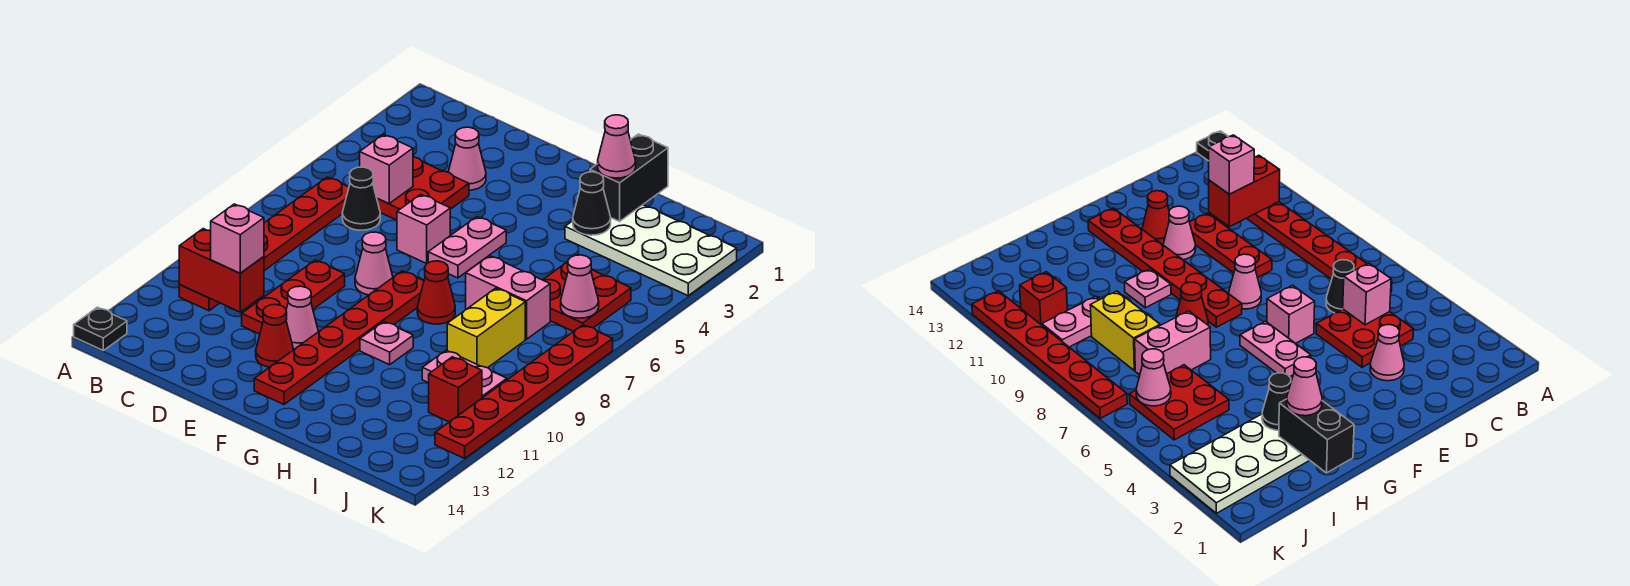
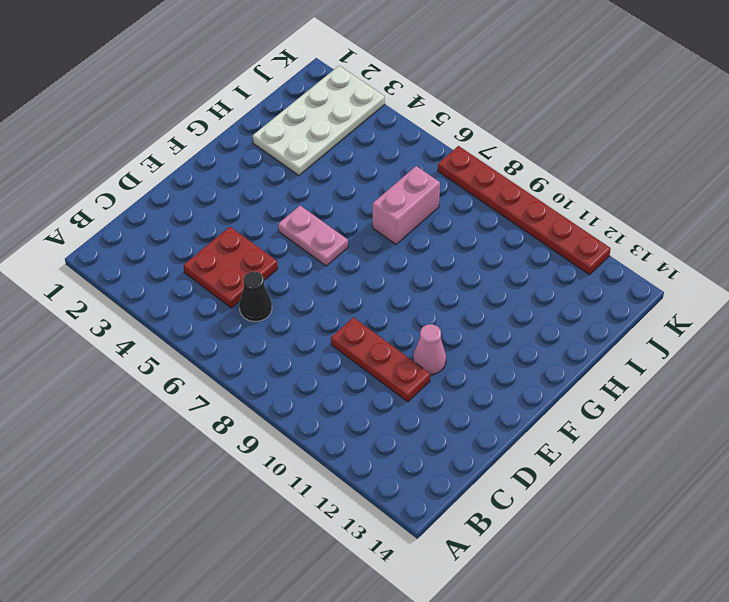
none -> black 1x1 plate [74,307,127,350]
none -> red 1x6 plate [179,177,349,311]
none -> pink 1x1 cone [448,127,486,190]

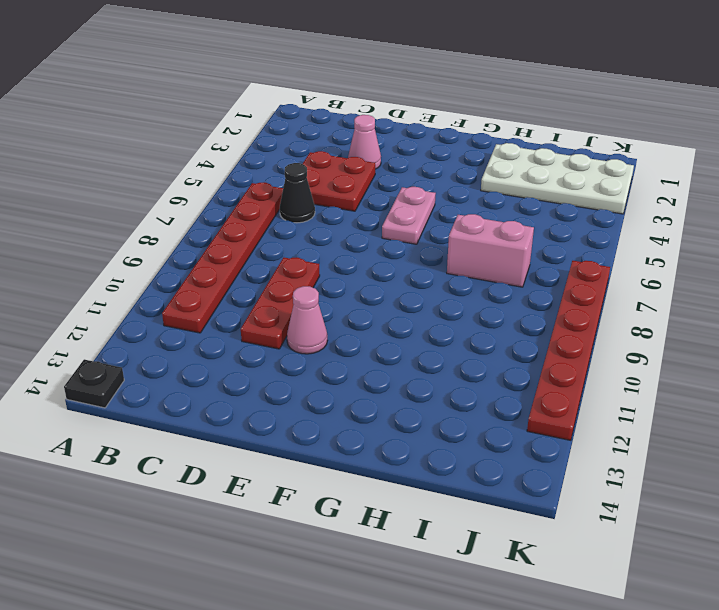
none -> pink 1x1 brick [397,194,450,264]
none -> pink 1x1 cone [355,232,393,295]
none -> red 1x1 cone [256,305,293,367]

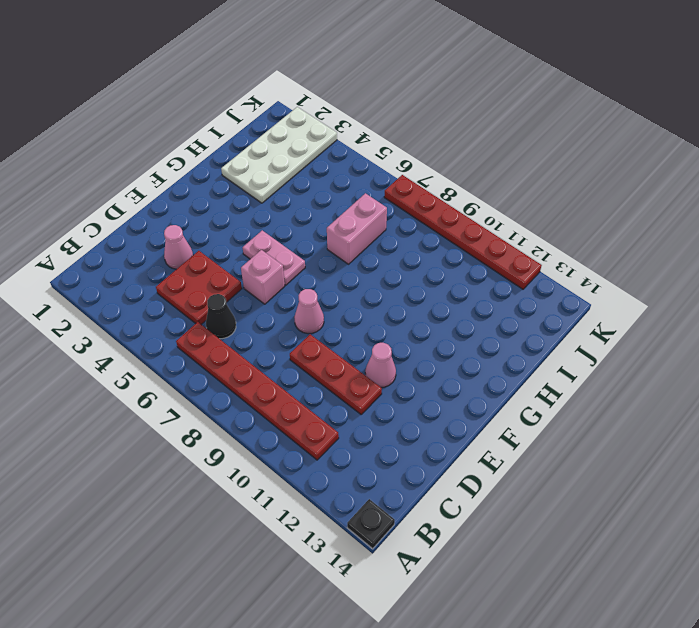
none -> red 1x1 cone [256,305,293,367]
none -> red 1x6 plate [254,271,424,404]
none -> red 1x1 cone [417,261,455,324]

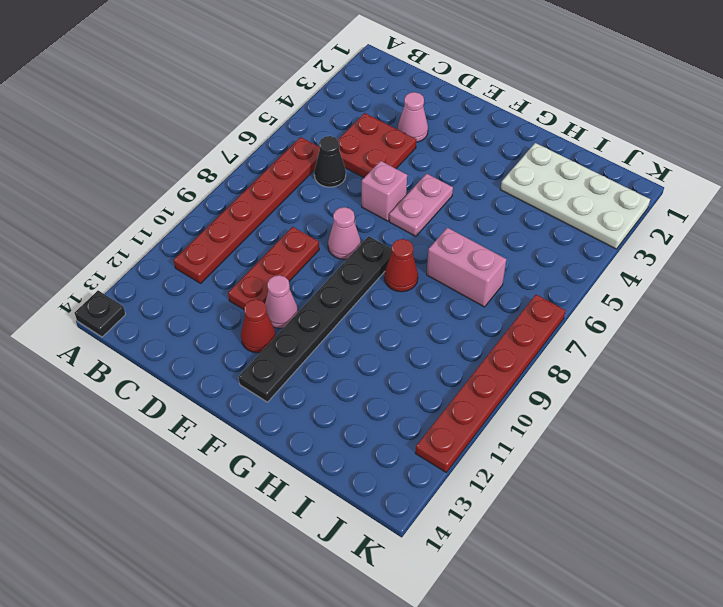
black 1x6 plate [239,236,392,402] -> red 1x6 plate [254,271,424,404]
none -> pink 1x1 plate [360,322,413,365]
none -> red 2x2 plate [543,262,631,332]
none -> yellow 1x2 brick [447,288,525,368]

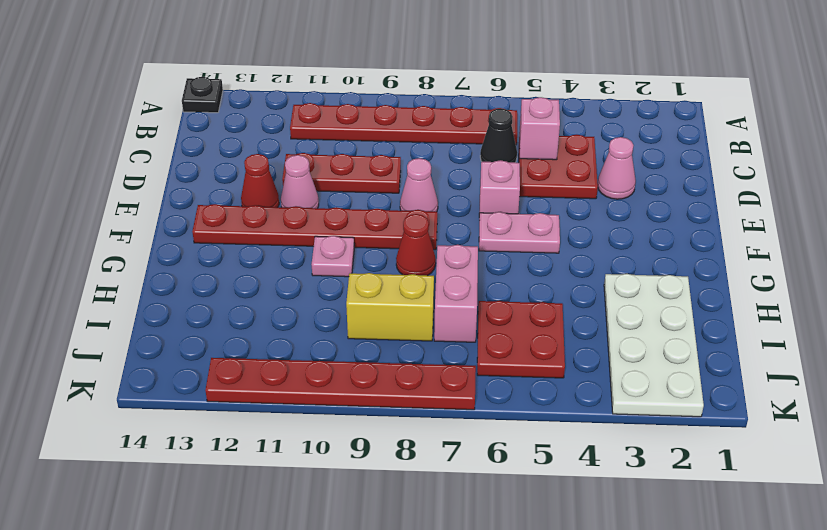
none -> pink 1x2 plate [422,350,507,398]
none -> red 1x1 brick [429,357,482,422]
none -> red 1x2 brick [179,229,264,312]

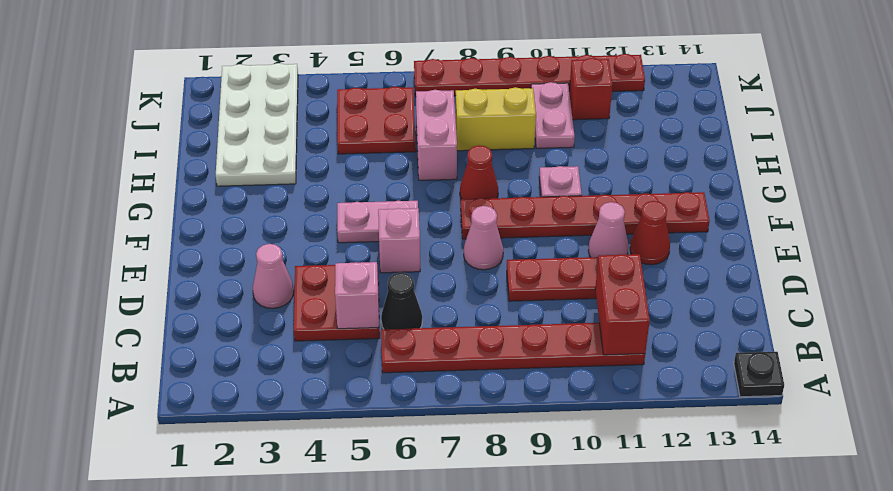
none -> black 1x2 brick [590,134,668,221]
none -> black 1x1 cone [573,172,611,235]
none -> pink 1x1 cone [561,255,599,318]

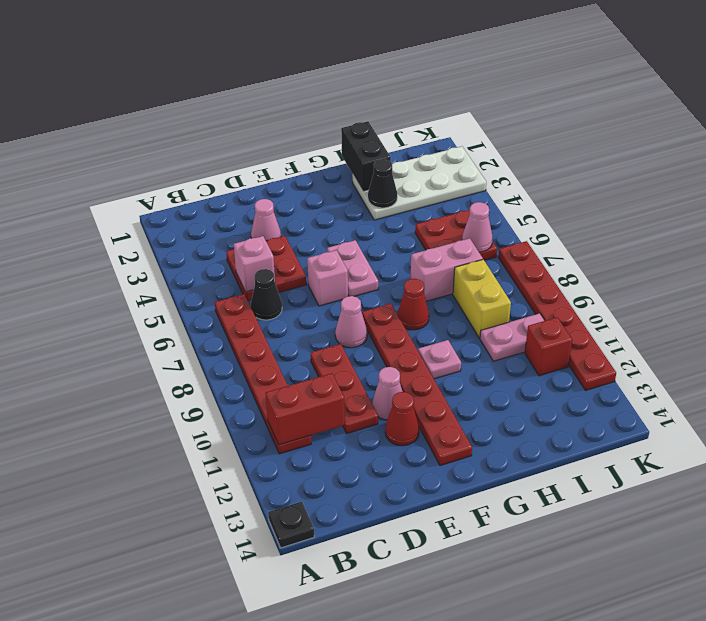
none -> pink 1x1 brick [211,204,264,273]
none -> pink 1x1 cone [598,115,636,178]

